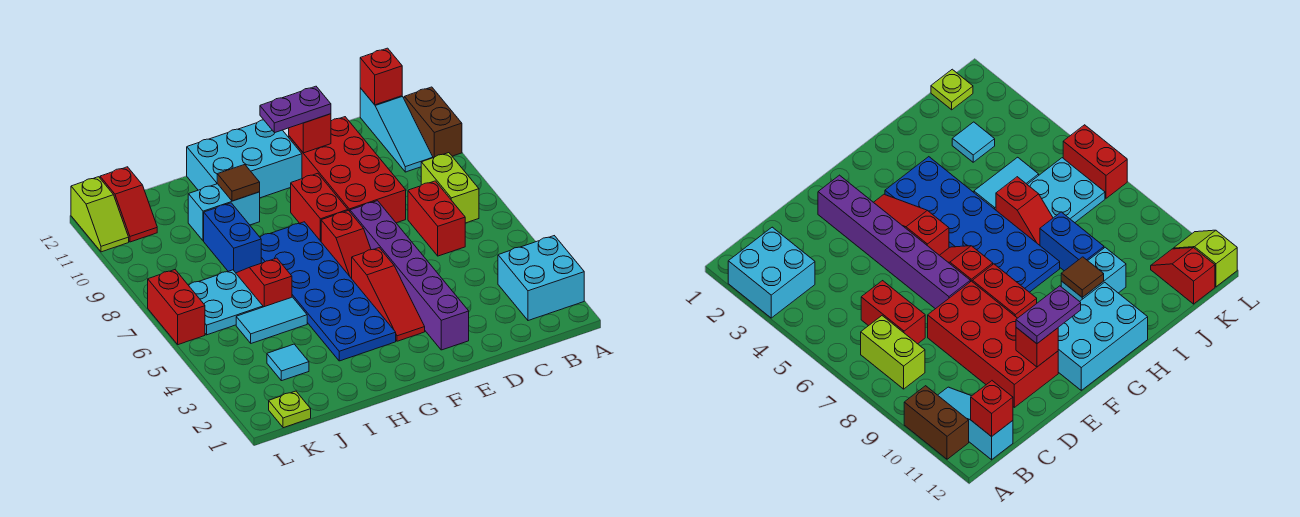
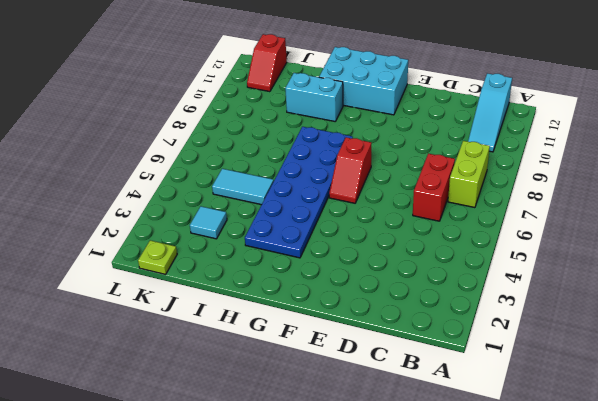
none -> cyan 2x2 brick [498,236,584,321]
none -> brown 1x2 brick [404,87,462,158]
none -> red 2x4 brick [289,117,406,223]

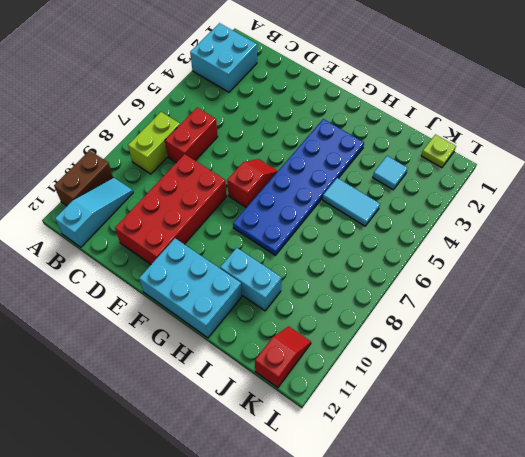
none -> purple 1x6 brick [350,201,469,350]
none -> red 1x3 slope [352,248,425,341]
none -> red 1x2 brick [291,173,348,241]

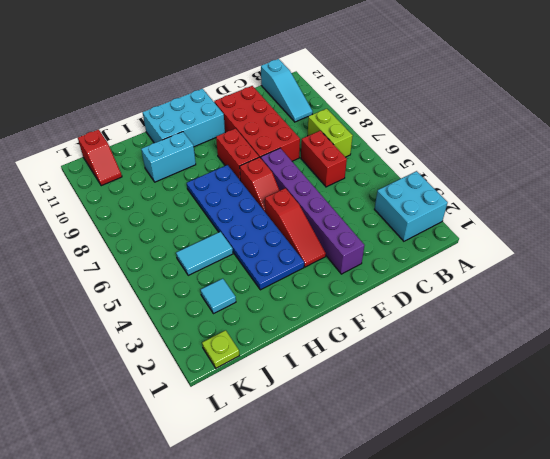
none -> brown 1x2 brick [404,87,462,158]
none -> red 1x2 slope [236,258,292,307]
none -> blue 1x2 brick [204,203,261,273]

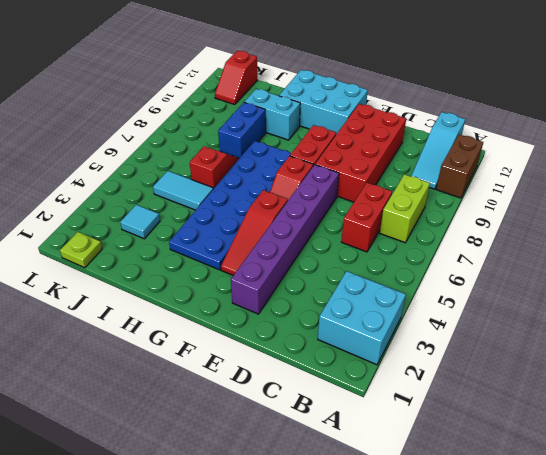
none -> cyan 2x2 plate [189,270,263,335]
none -> red 1x2 brick [148,270,205,345]
none -> lime 1x2 slope [71,177,129,252]

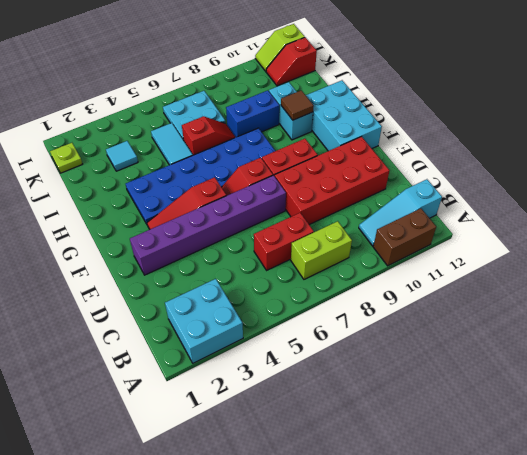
none -> red 1x2 brick [148,270,205,345]
none -> red 1x1 brick [360,48,402,105]
none -> red 1x1 brick [289,114,331,153]

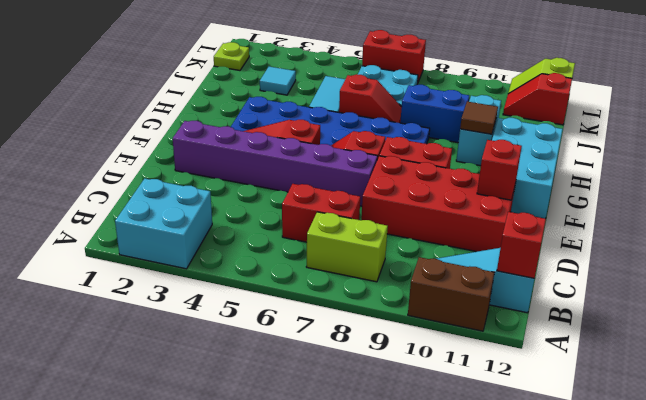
none -> purple 1x2 plate [260,86,331,133]

